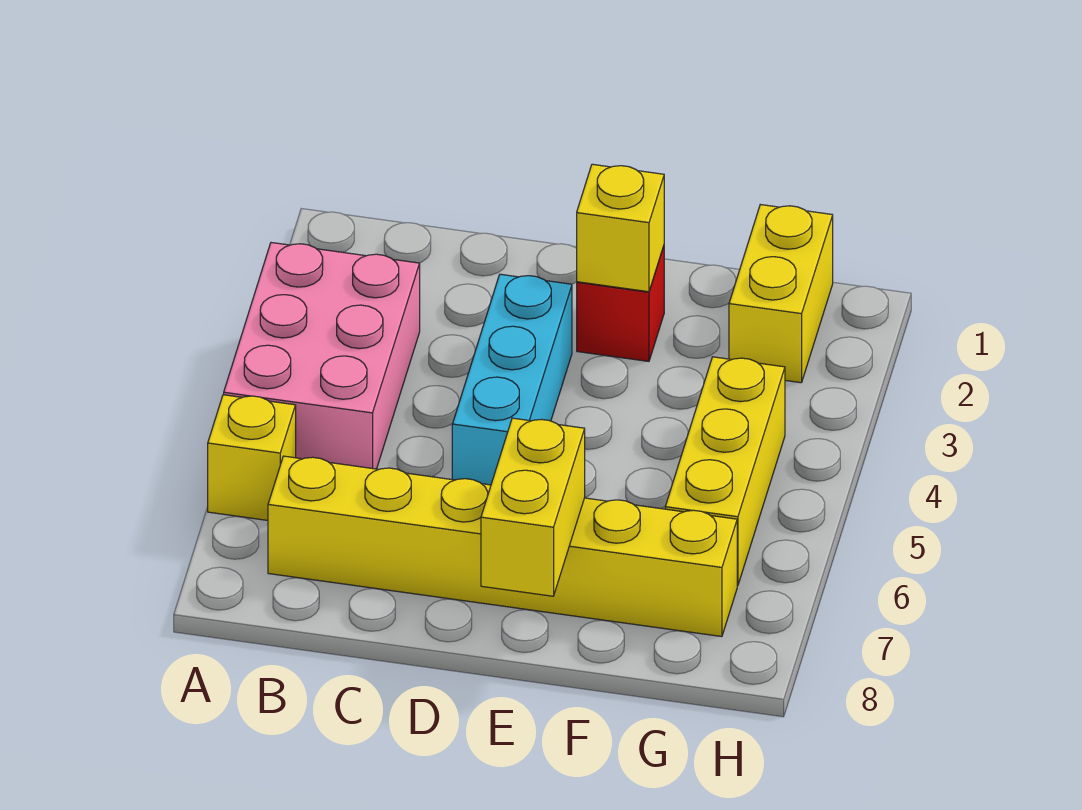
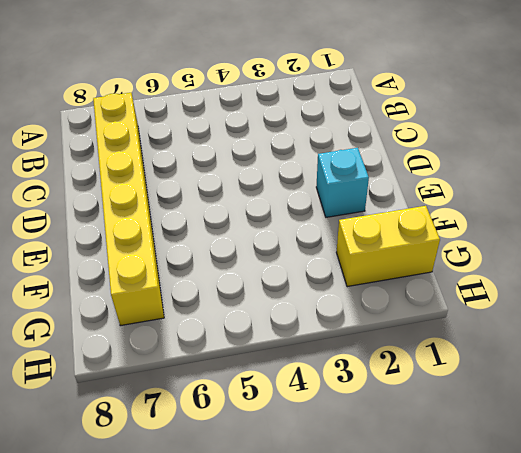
cyan 1x1 brick [316,148,369,217] -> red 1x1 brick [577,246,664,361]
none -> pink 2x3 brick [224,243,420,469]
none -> yellow 1x1 brick [208,395,296,520]

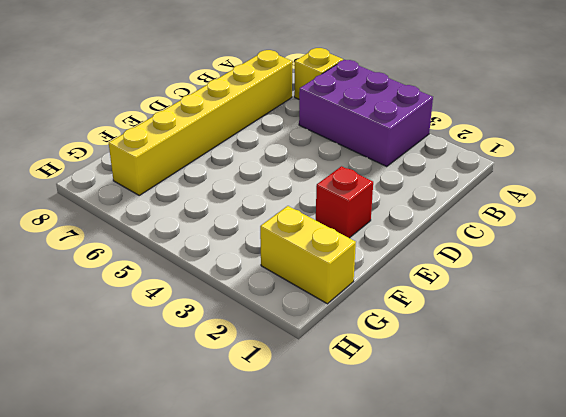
purple 2x3 brick [299,60,433,167] -> pink 2x3 brick [224,243,420,469]
none -> cyan 1x3 brick [452,274,572,485]
none -> yellow 1x3 brick [665,357,785,586]

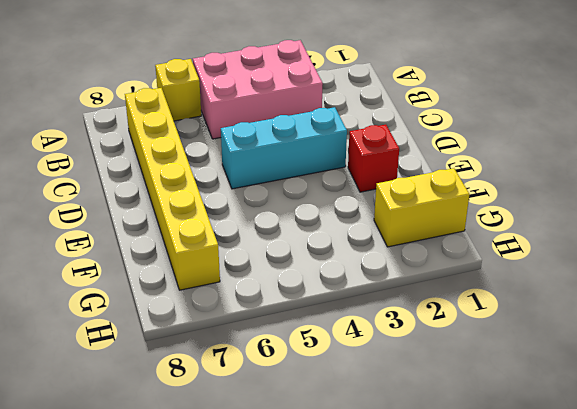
none -> yellow 1x3 brick [665,357,785,586]
none -> yellow 1x1 brick [577,164,664,292]

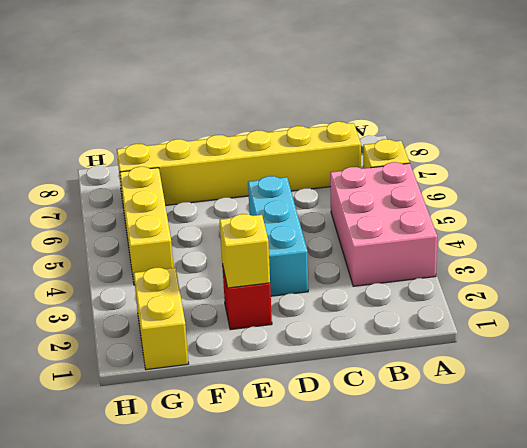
none -> yellow 1x2 brick [481,418,585,596]

